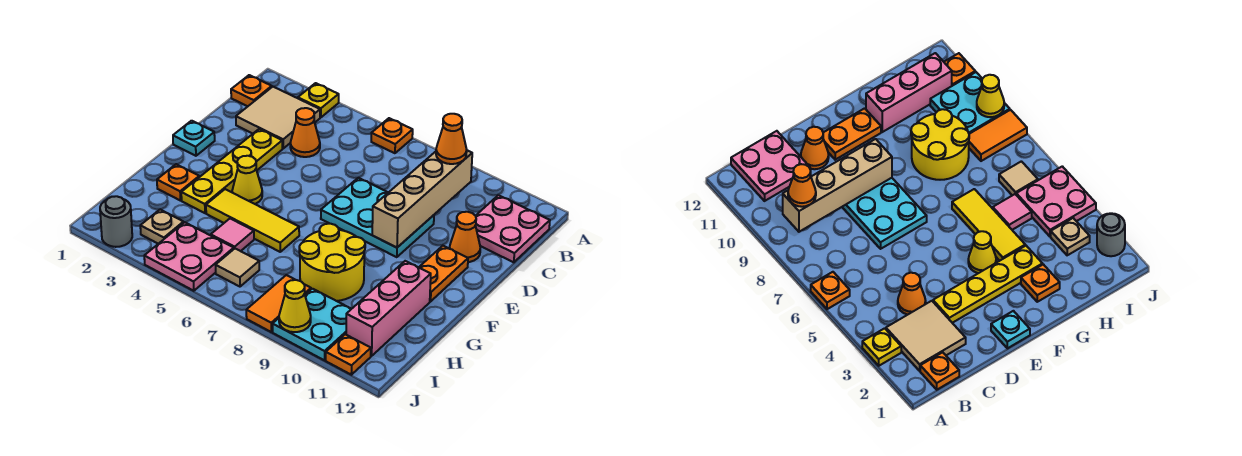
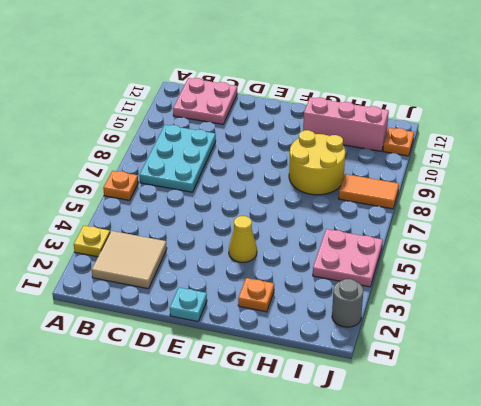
cyan 2x3 plate [140,125,216,192] -> cyan 2x3 plate moved to [321,178,434,257]
none -> orange 1x1 plate [231,75,272,107]
none -> orange 1x1 cone [290,108,320,157]
none -> yellow 1x4 plate [181,129,282,213]

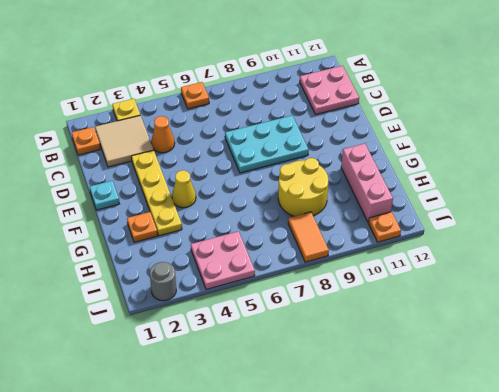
none -> orange 1x1 cone [450,212,480,262]
none -> orange 1x2 plate [419,246,468,301]
none -> yellow 1x3 tile [206,189,299,252]

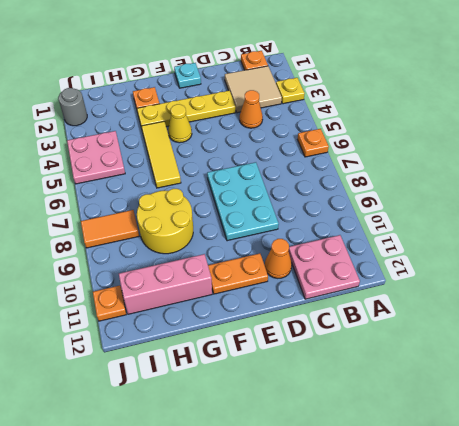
none -> pink 1x1 tile [211,219,254,251]
none -> tan 1x1 plate [140,209,184,244]
none -> tan 1x1 tile [216,249,259,287]

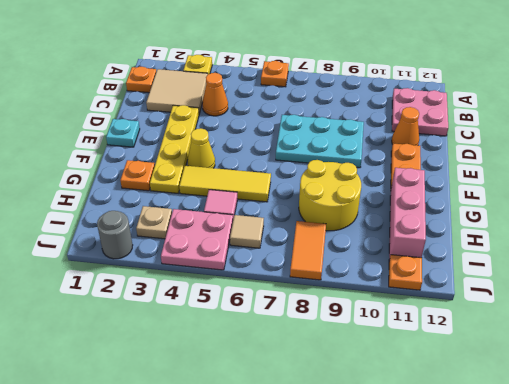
none -> cyan 2x2 plate [273,289,351,360]
none -> tan 1x4 brick [372,150,472,248]
none -> yellow 1x1 cone [279,280,311,332]

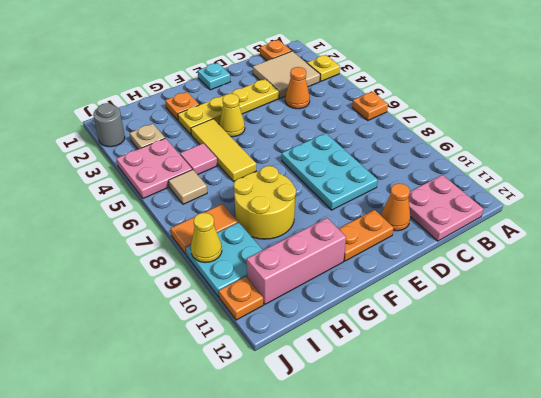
none -> tan 1x4 brick [372,150,472,248]
none -> orange 1x1 cone [436,114,467,164]

